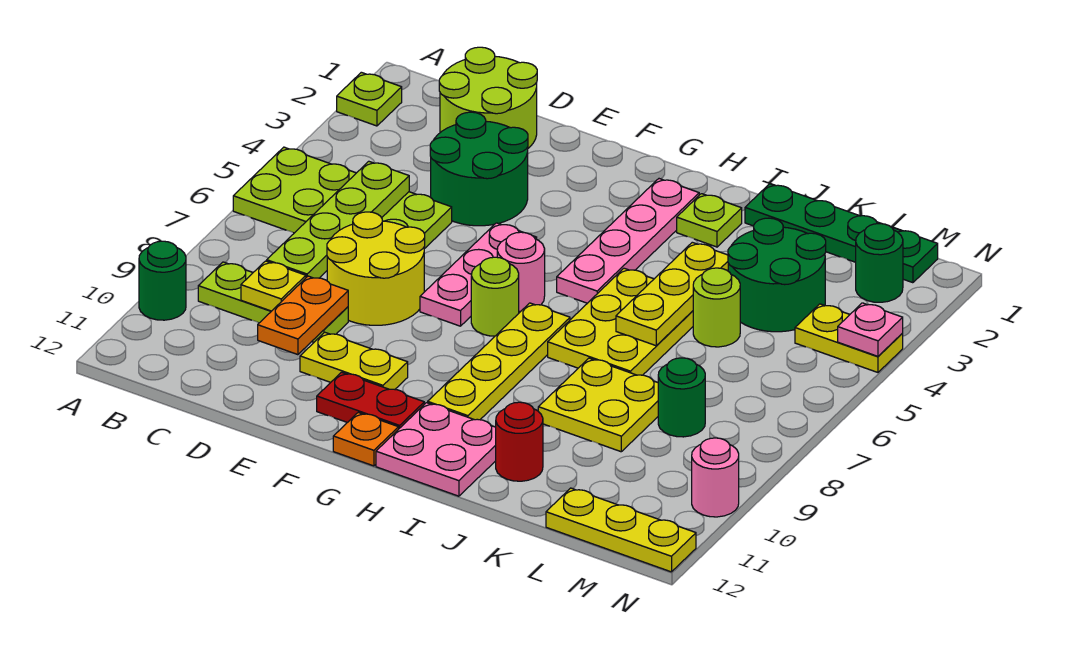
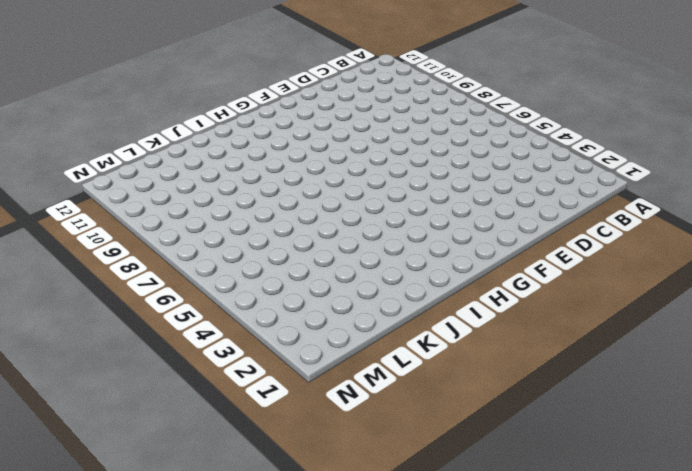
none -> lime 1x1 plate [337,72,402,126]
none -> lime 2x4 plate [233,147,452,249]
none -> green 1x1 round brick [139,241,186,320]
none -> lime 1x3 plate [198,262,348,342]

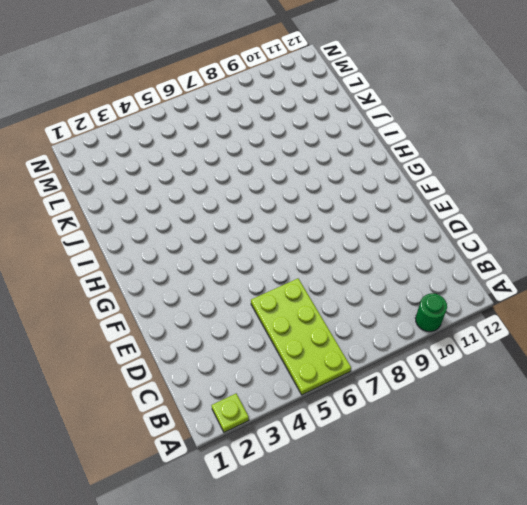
none -> lime 1x3 plate [198,262,348,342]
none -> lime 2x2 round brick [439,47,537,148]
none -> green 2x2 round brick [430,112,528,226]
none -> yellow 2x2 round brick [327,212,425,325]

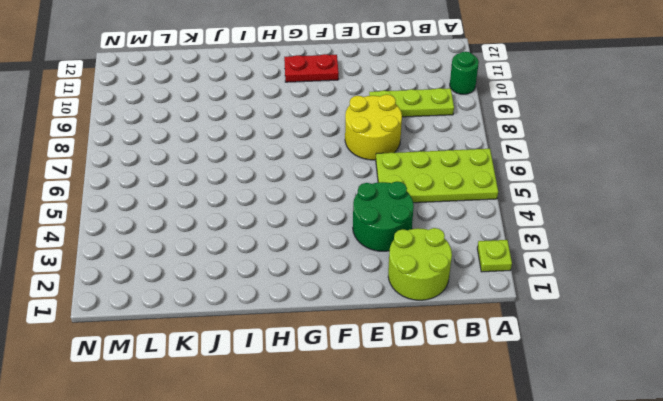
none -> yellow 1x2 plate [300,332,408,389]
none -> pink 1x3 plate [420,223,537,326]
none -> pink 1x1 round brick [497,232,545,311]
none -> lime 1x1 round brick [471,257,519,336]

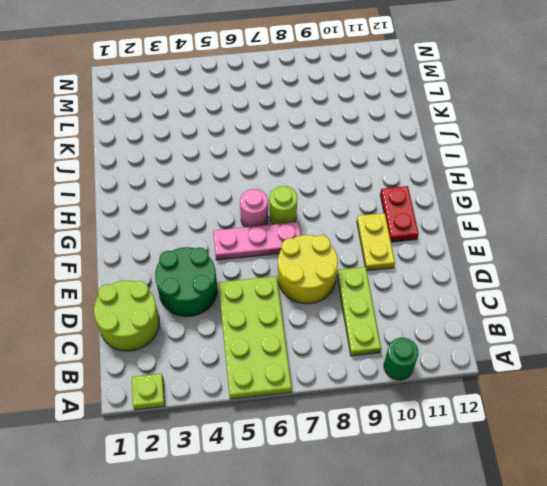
none -> orange 1x1 plate [333,412,399,466]
none -> pink 1x4 plate [557,179,699,303]
none -> yellow 1x4 plate [428,303,570,420]
none -> pink 2x2 plate [376,403,496,496]

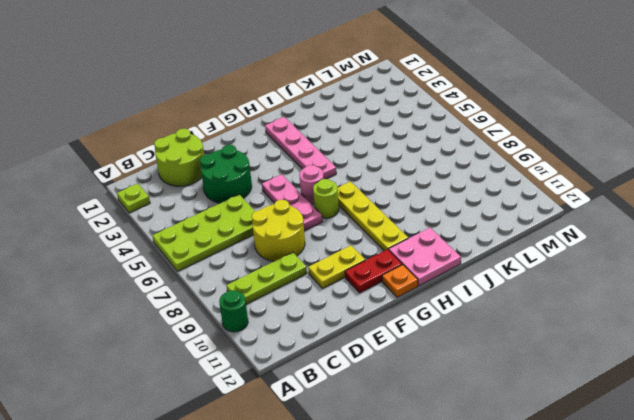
none -> lime 1x1 plate [677,194,742,247]
none -> yellow 2x3 plate [548,268,693,375]
none -> green 1x4 plate [745,184,938,283]
none -> yellow 2x2 plate [538,358,658,452]

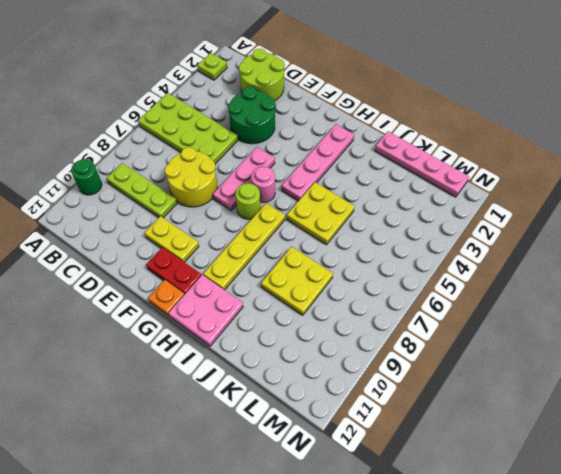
yellow 2x2 plate [287,182,355,245] -> yellow 2x3 plate [548,268,693,375]
pink 1x4 plate [375,132,469,197] -> green 1x4 plate [745,184,938,283]
none -> lime 1x1 plate [677,194,742,247]
none -> red 1x1 round brick [496,402,543,481]
none -> green 2x2 round brick [728,218,826,332]
none -> lime 1x1 round brick [693,268,740,347]

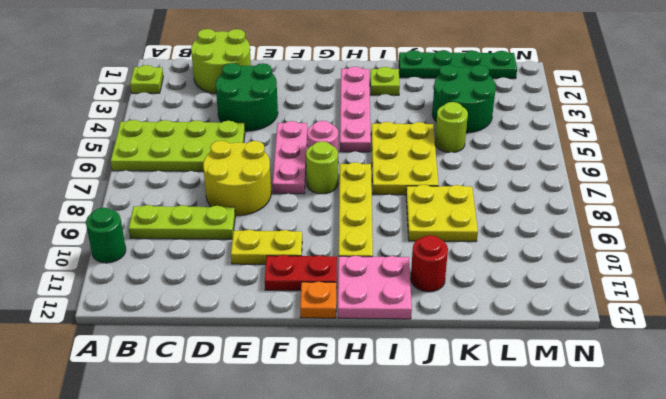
none -> green 1x1 round brick [658,358,705,437]
none -> yellow 1x3 plate [546,488,696,572]
none -> green 1x1 round brick [856,224,903,302]
none -> yellow 1x2 plate [795,304,903,372]

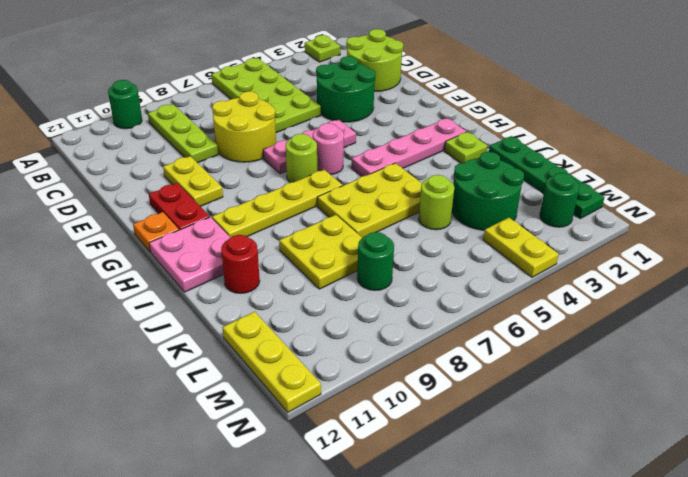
none -> pink 1x1 round brick [692,438,739,517]
none -> lime 1x4 plate [267,161,409,278]
none -> yellow 1x1 plate [241,261,306,311]
none -> orange 1x2 plate [258,276,348,355]

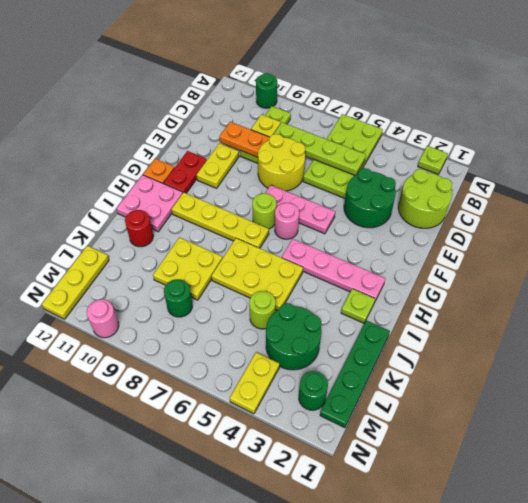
none -> yellow 1x3 plate [616,242,728,346]
none -> pink 1x1 plate [838,303,903,356]

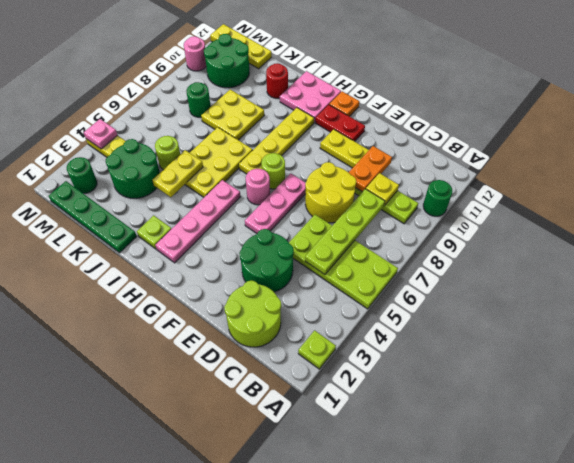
yellow 1x2 plate [152,150,203,197] -> yellow 1x3 plate [616,242,728,346]
green 2x2 round brick [204,34,249,88] -> none

